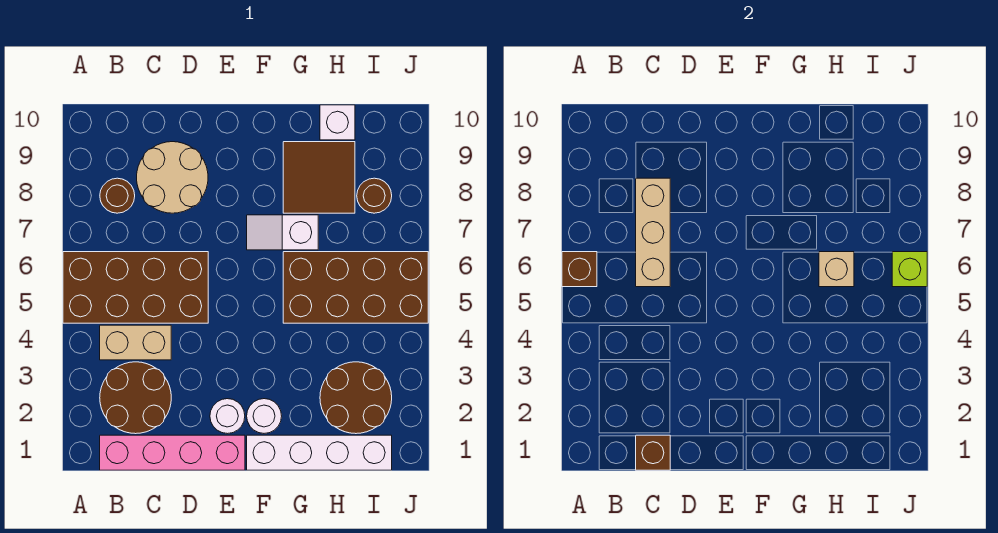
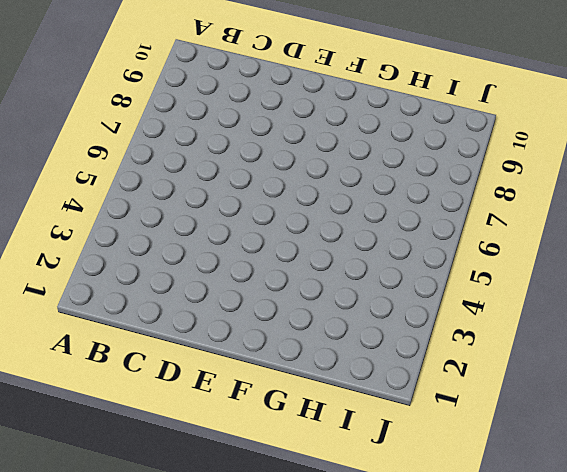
none -> brown 2x4 brick [63,252,208,323]
none -> pink 1x4 brick [100,435,245,470]
none -> brown 2x2 round brick [100,362,171,434]

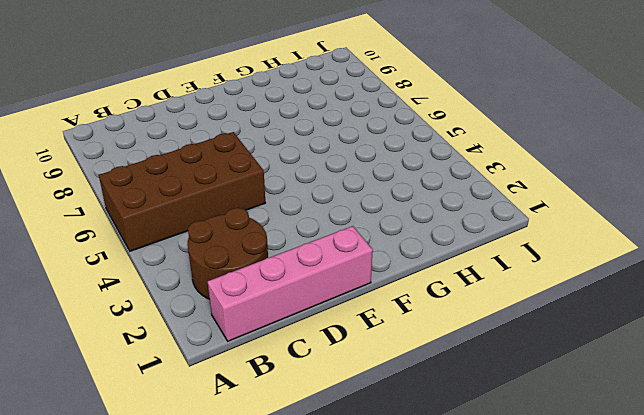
none -> tan 1x2 brick [100,325,171,360]
none -> brown 1x1 round brick [100,178,135,213]
none -> tan 2x2 round brick [137,142,208,213]

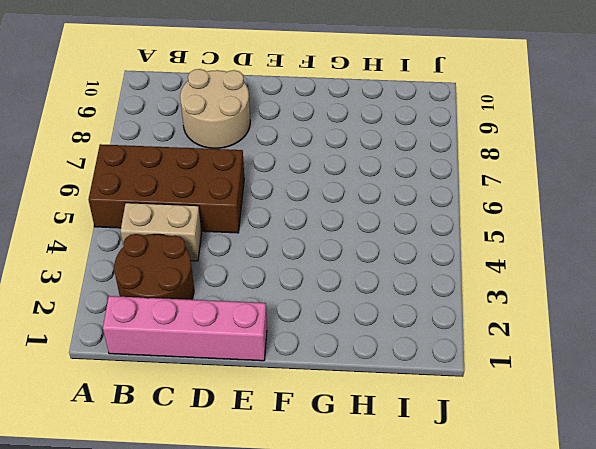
none -> brown 1x1 round brick [100,178,135,213]
none -> white 1x1 round brick [210,399,245,434]
none -> white 1x4 brick [247,435,392,470]

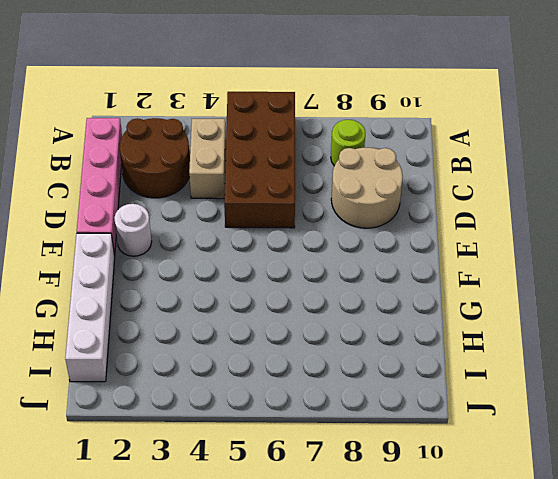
lime 1x1 round brick [331,120,365,166] -> brown 1x1 round brick [100,178,135,213]
none -> white 1x1 round brick [247,399,282,433]
none -> white 1x2 slope [247,215,318,250]
none -> brown 2x4 brick [283,252,428,323]

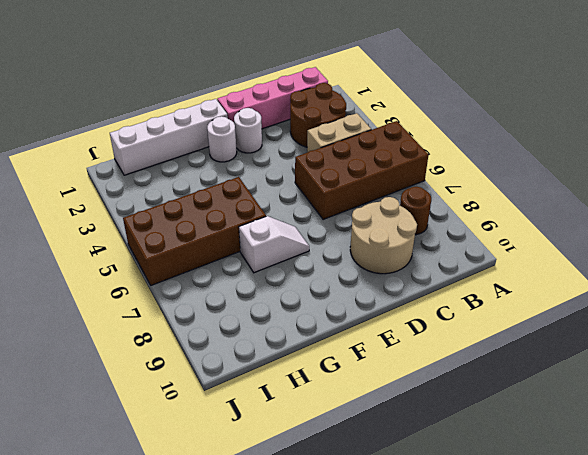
none -> brown 2x2 tile [283,142,355,213]
none -> brown 2x2 round brick [320,362,392,434]
none -> white 1x1 brick [320,105,355,140]

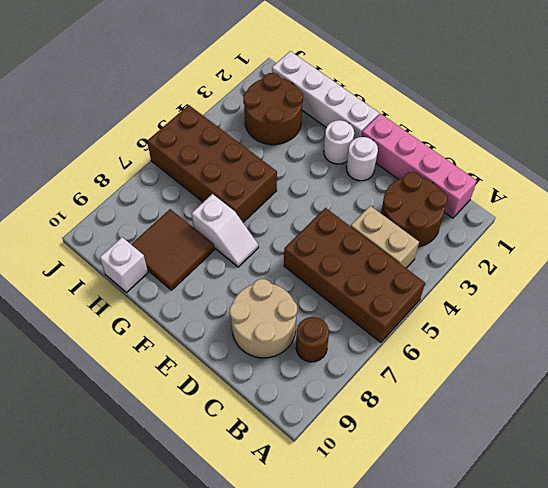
none -> brown 1x1 round brick [357,178,392,213]
none -> brown 1x1 brick [562,252,597,287]
none -> brown 1x1 brick [636,435,670,470]

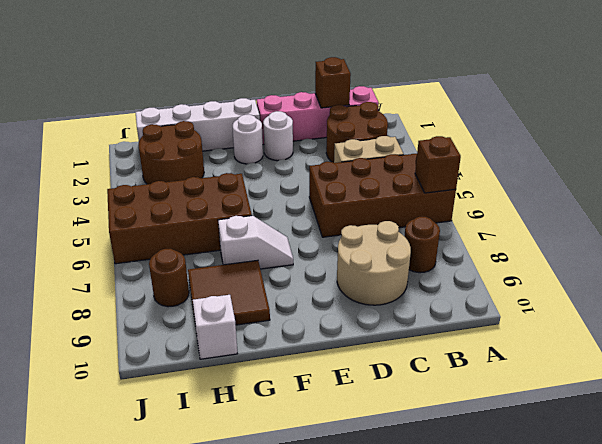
none -> tan 1x3 brick [636,178,670,287]
none -> tan 1x1 brick [819,252,854,287]
none -> lime 1x1 brick [892,252,927,287]

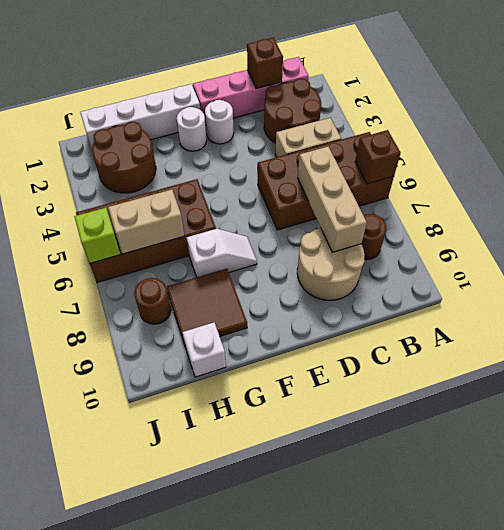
tan 1x2 brick [108,190,184,254] -> tan 1x1 brick [819,252,854,287]

